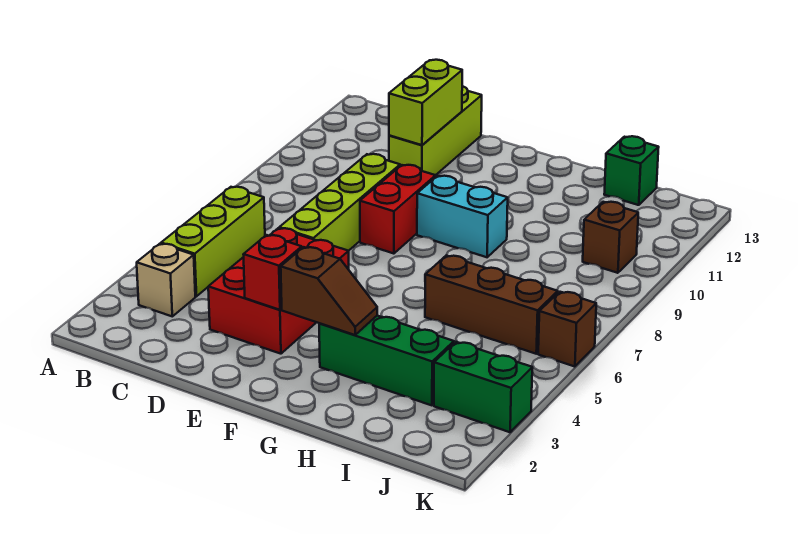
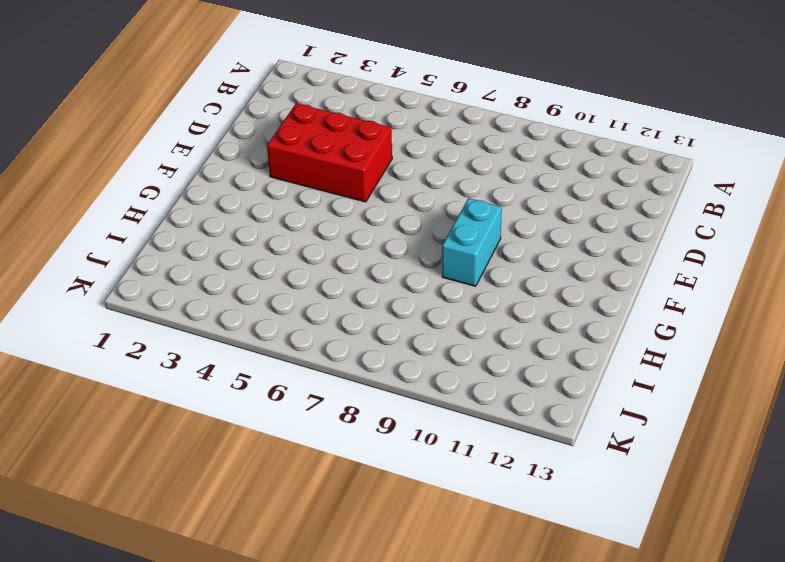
none -> tan 1x1 brick [137,244,195,316]
none -> lime 1x3 brick [161,187,265,296]
none -> lime 1x4 brick [279,154,400,251]

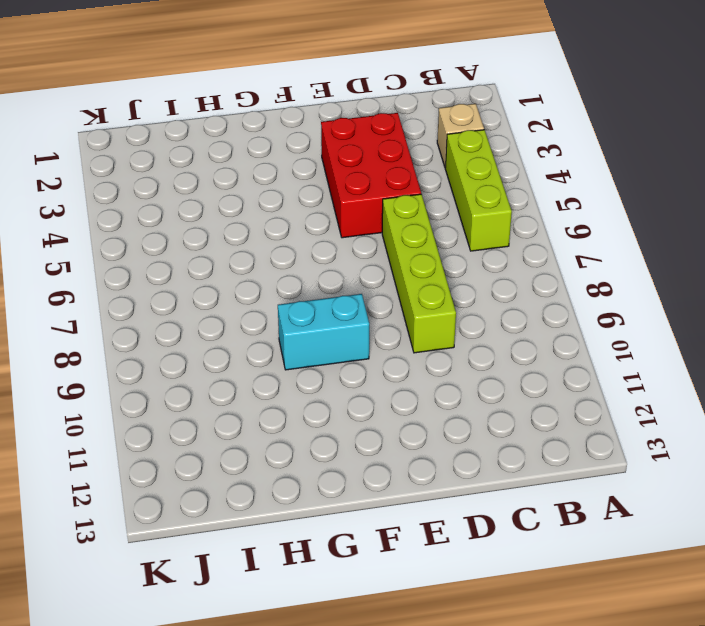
none -> lime 1x3 brick [389,86,482,175]
none -> red 1x2 brick [360,165,436,254]
none -> green 1x3 brick [319,316,454,405]

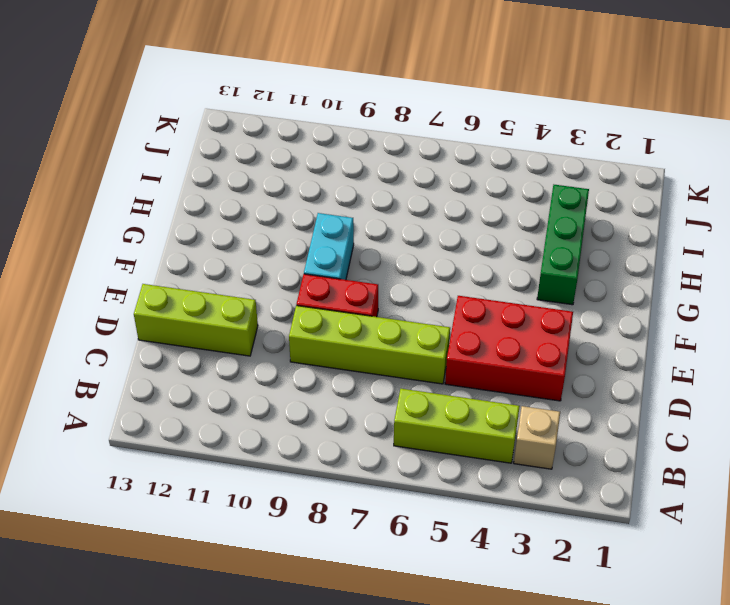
none -> brown 1x3 brick [425,255,558,354]
none -> green 1x1 brick [604,136,659,205]
none -> green 1x2 brick [434,342,532,432]

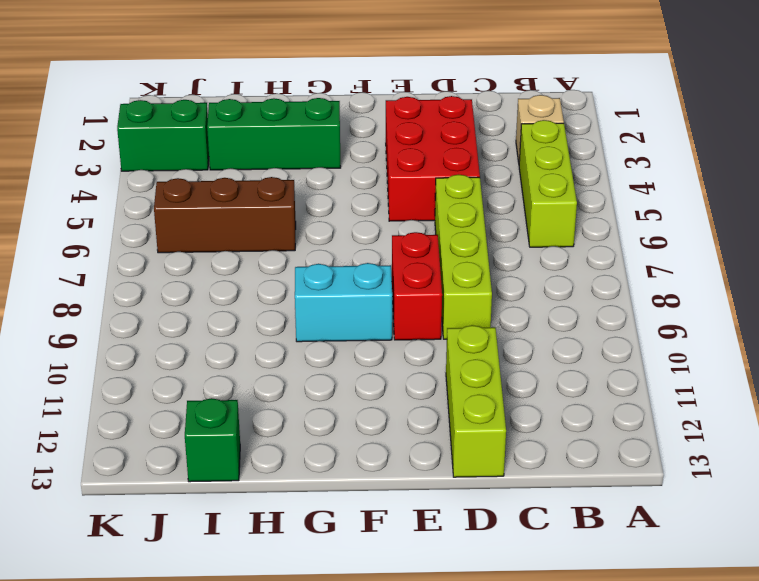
none -> brown 1x1 brick [583,202,638,273]
none -> brown 1x1 brick [538,292,596,367]
none -> lime 1x2 brick [389,60,462,145]

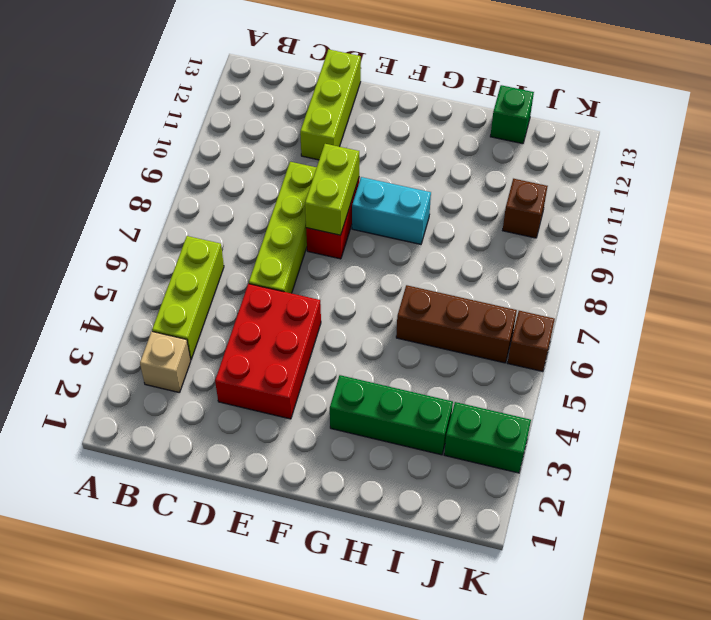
lime 1x2 brick [305,144,359,235] -> lime 1x2 brick moved to [389,60,462,145]
none -> red 1x1 brick [243,235,302,310]
none -> brown 1x2 slope [281,247,377,335]

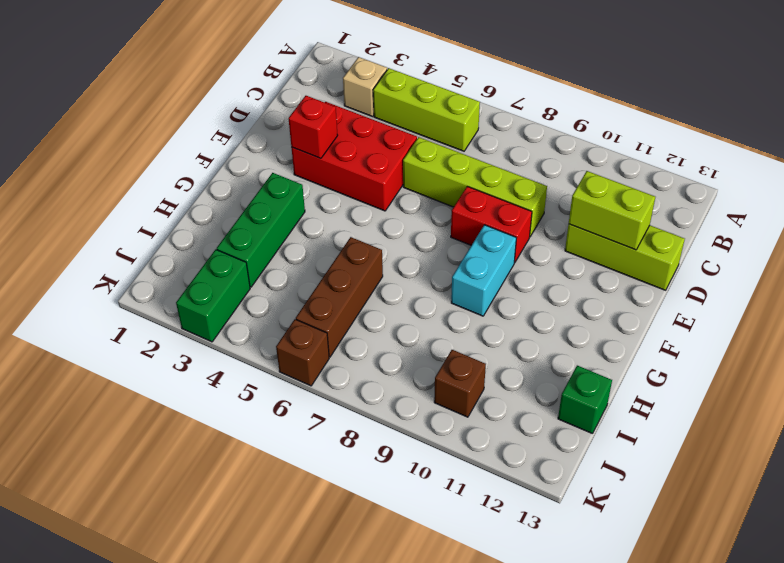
none -> brown 1x2 slope [281,247,377,335]

